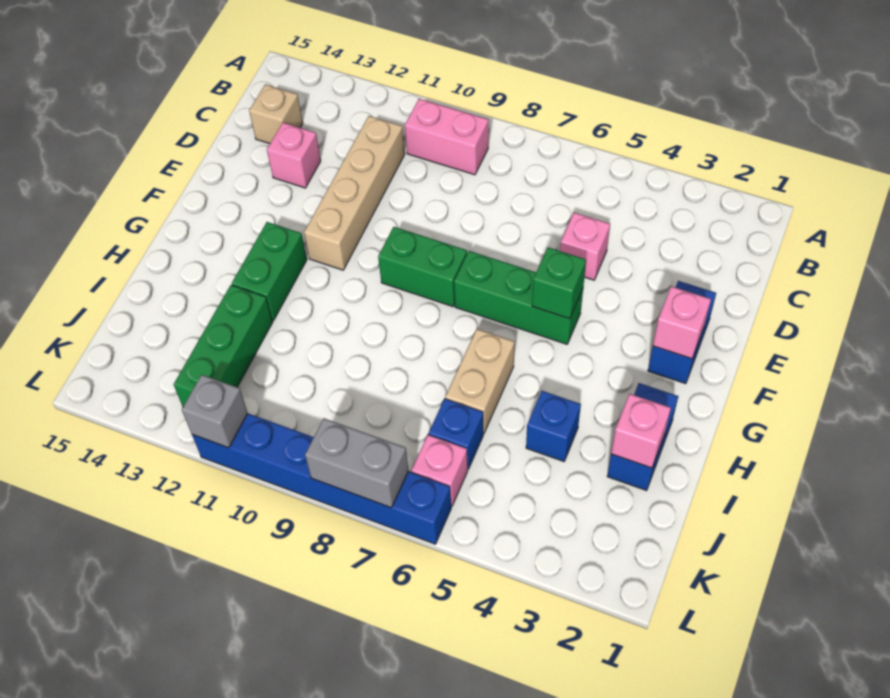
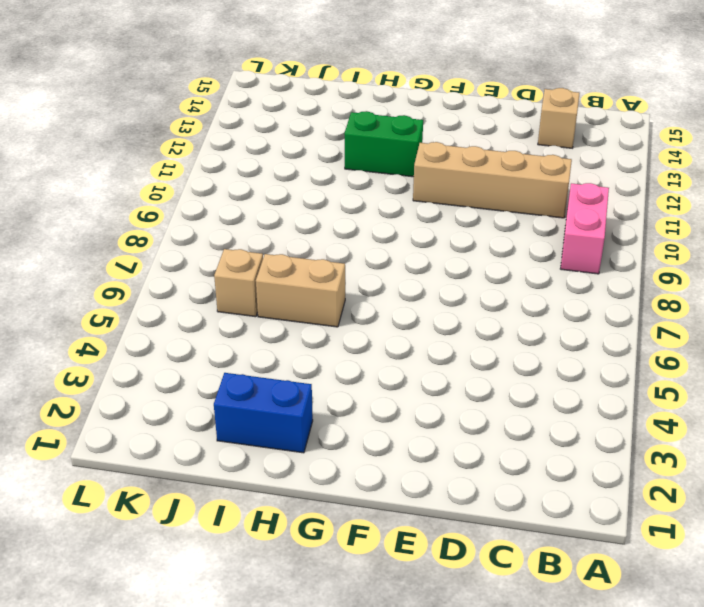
tan 1x1 brick [214,249,263,317] -> blue 1x1 brick [429,399,483,469]
none -> pink 1x1 brick [560,213,610,280]
none -> pink 1x1 brick [267,123,321,188]
none -> blue 1x2 brick [648,281,716,384]

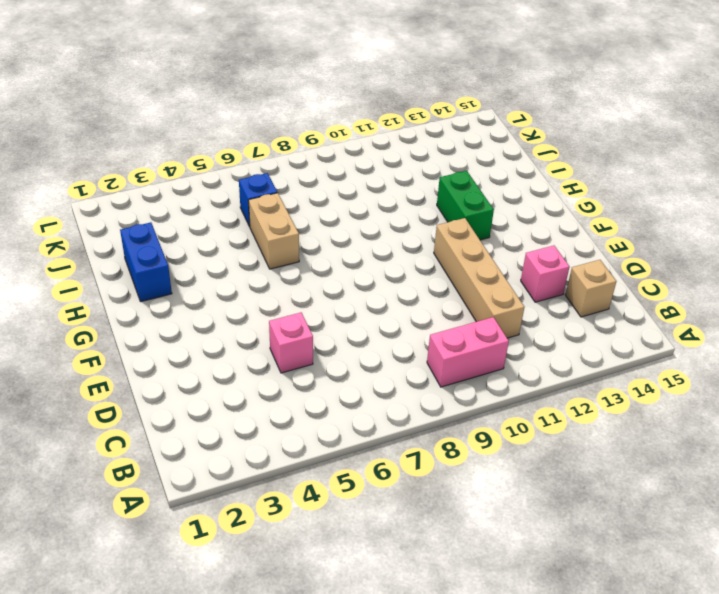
none -> blue 1x2 brick [648,281,716,384]
none -> green 1x3 brick [454,251,583,344]
none -> green 1x2 brick [378,227,467,307]

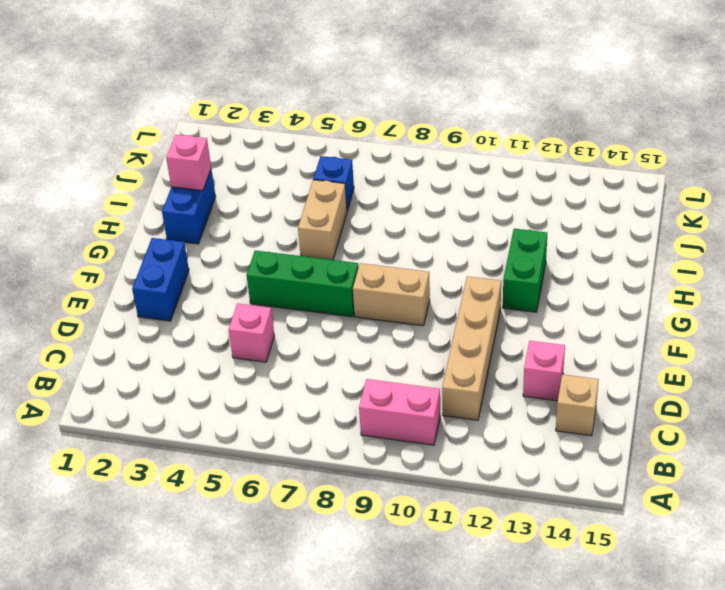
tan 1x2 brick [353,263,430,326] -> green 1x2 brick [378,227,467,307]
none -> blue 1x1 brick [526,391,581,461]
none -> green 1x3 brick [174,285,273,407]
none -> pink 1x1 brick [411,435,468,506]

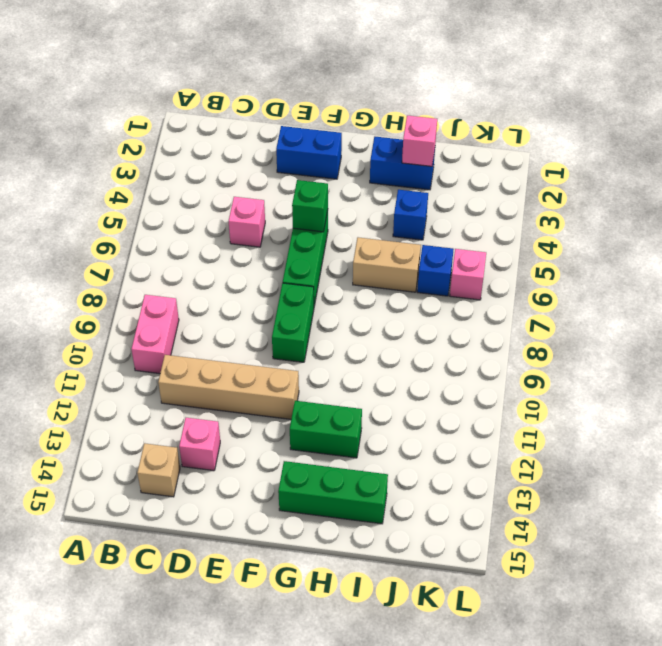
green 1x3 brick [278,461,388,524] -> green 1x3 brick moved to [174,285,273,407]
none -> blue 1x6 brick [192,414,451,544]
none -> pink 1x1 brick [653,286,711,359]
none -> grey 1x2 brick [305,418,409,508]

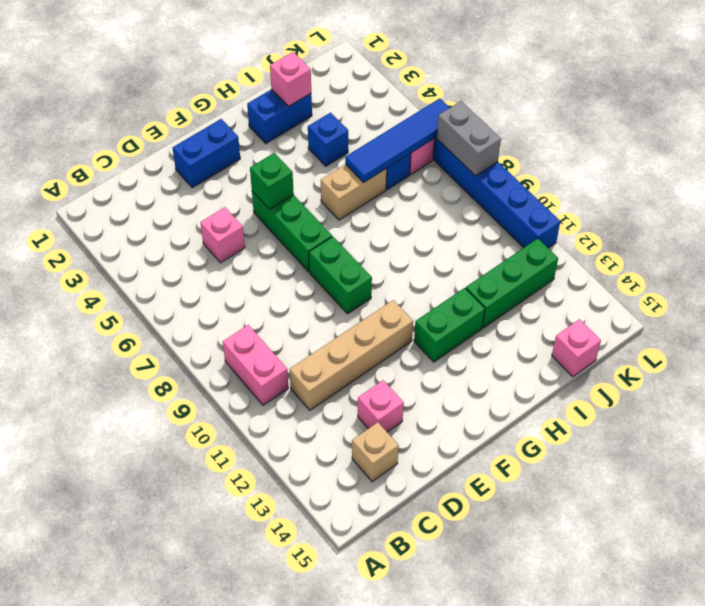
blue 1x4 tile [345,98,450,183] -> none
pink 1x1 brick [552,319,601,377] -> pink 1x1 brick moved to [653,286,711,359]
none -> grey 1x1 brick [182,375,248,448]

